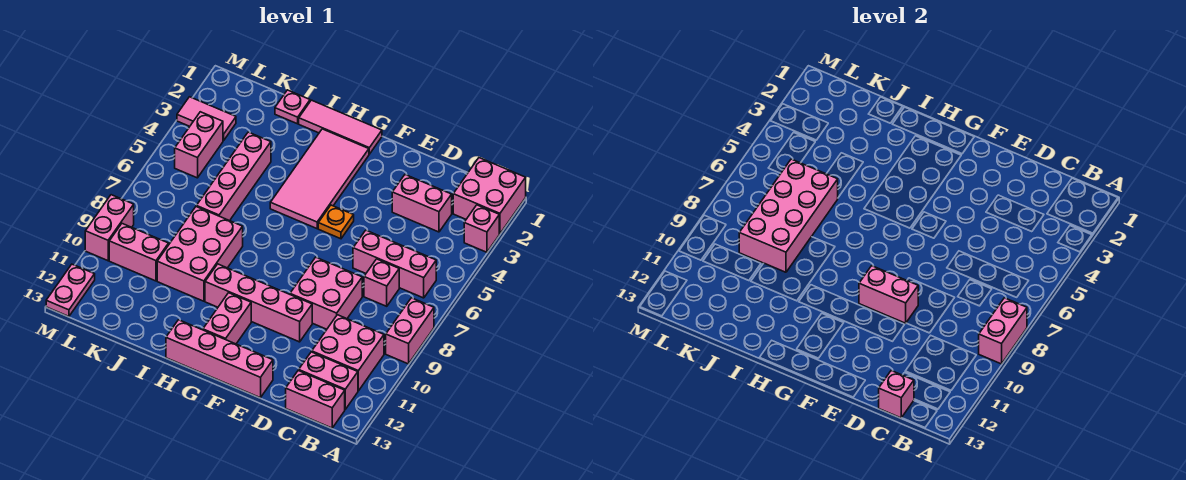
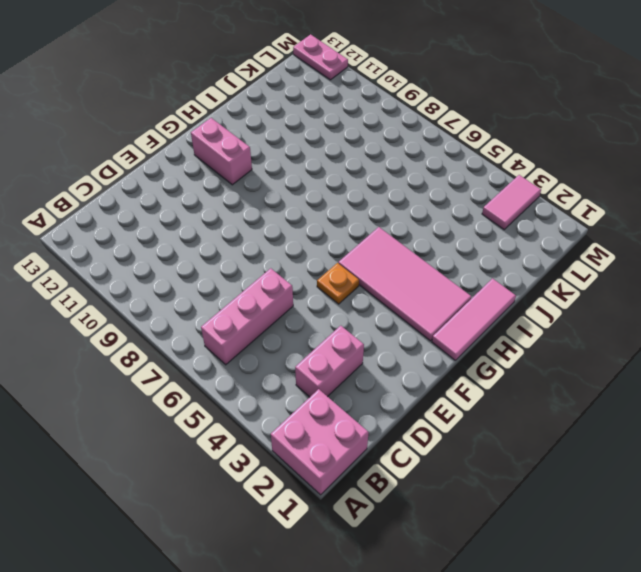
none -> pink 1x1 brick [464,205,499,252]
none -> pink 1x2 brick [386,298,434,364]
none -> pink 2x2 brick [312,315,384,391]

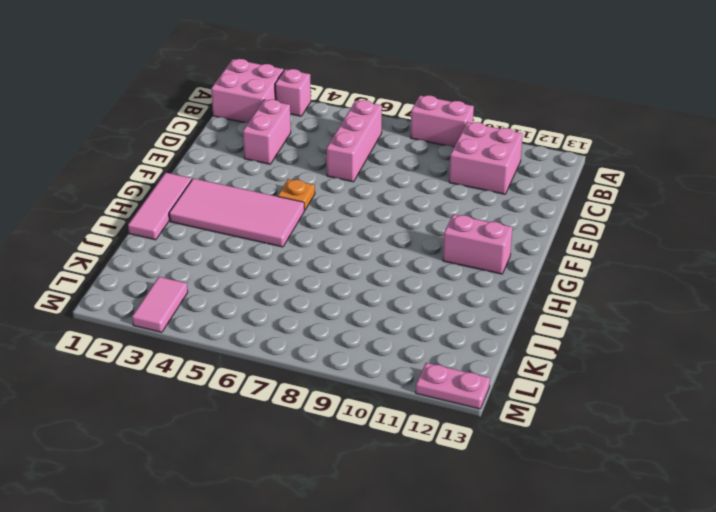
none -> pink 1x2 brick [299,352,358,409]
none -> pink 1x2 brick [286,370,345,428]
none -> pink 1x1 brick [364,259,399,306]

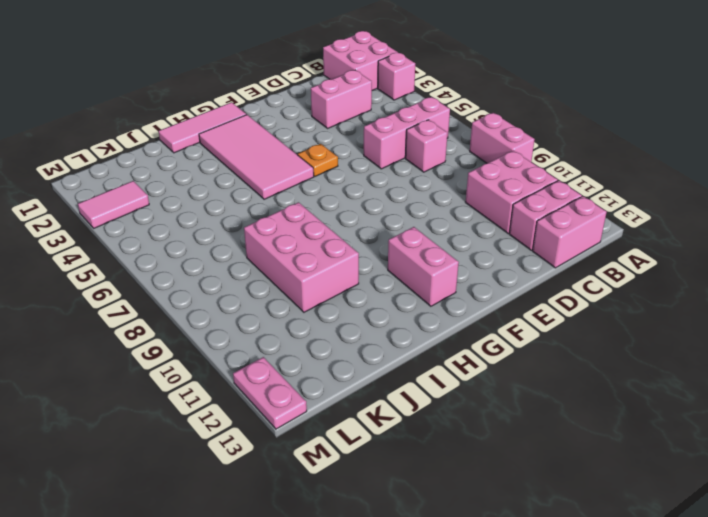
none -> pink 2x2 brick [290,257,362,329]
none -> pink 1x4 brick [205,264,312,342]
none -> pink 1x4 brick [166,320,273,398]

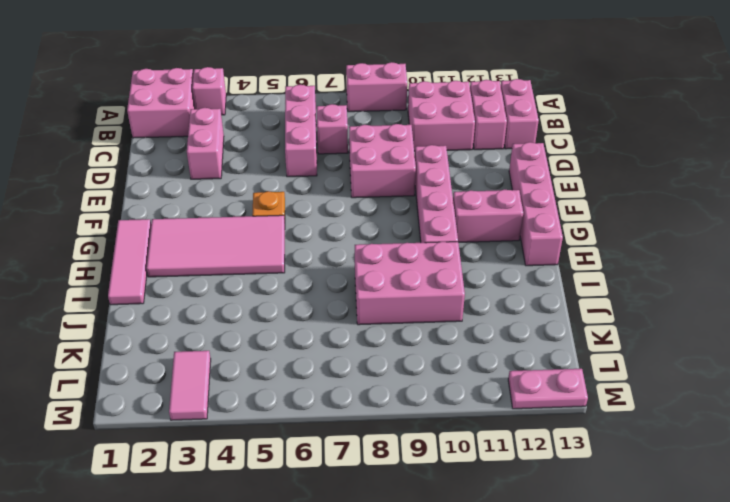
none -> pink 1x1 plate [275,90,310,124]
none -> pink 1x4 brick [196,132,271,221]
none -> pink 1x2 brick [109,224,169,281]

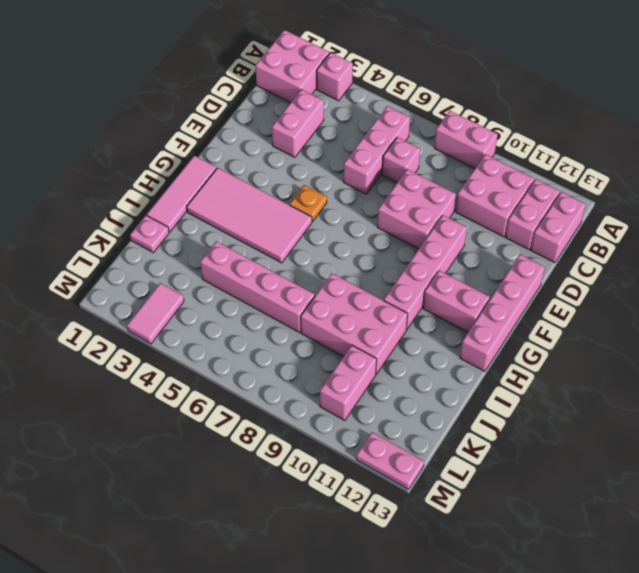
none -> pink 1x2 brick [175,112,223,178]
none -> pink 1x2 brick [85,195,134,261]
none -> pink 1x2 brick [979,298,1027,364]

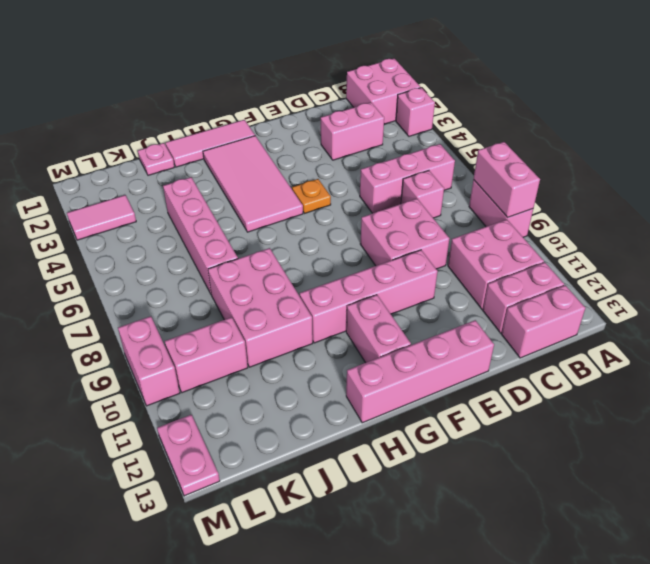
none -> pink 1x2 brick [175,112,223,178]
none -> pink 1x1 brick [879,371,914,418]
none -> pink 1x2 brick [859,266,918,323]

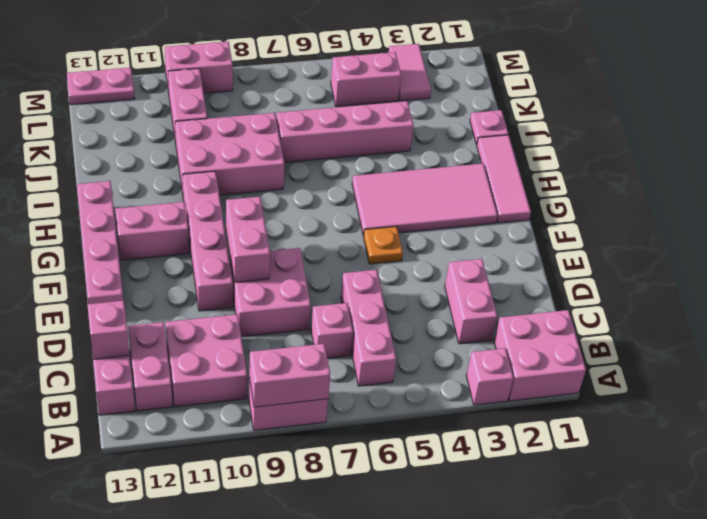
none -> pink 2x4 brick [739,159,838,272]

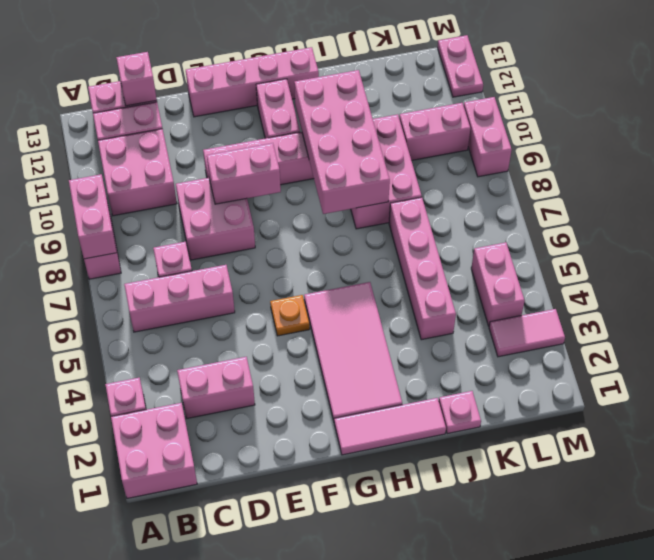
pink 2x4 brick [294,70,390,214] -> pink 2x4 brick moved to [739,159,838,272]

